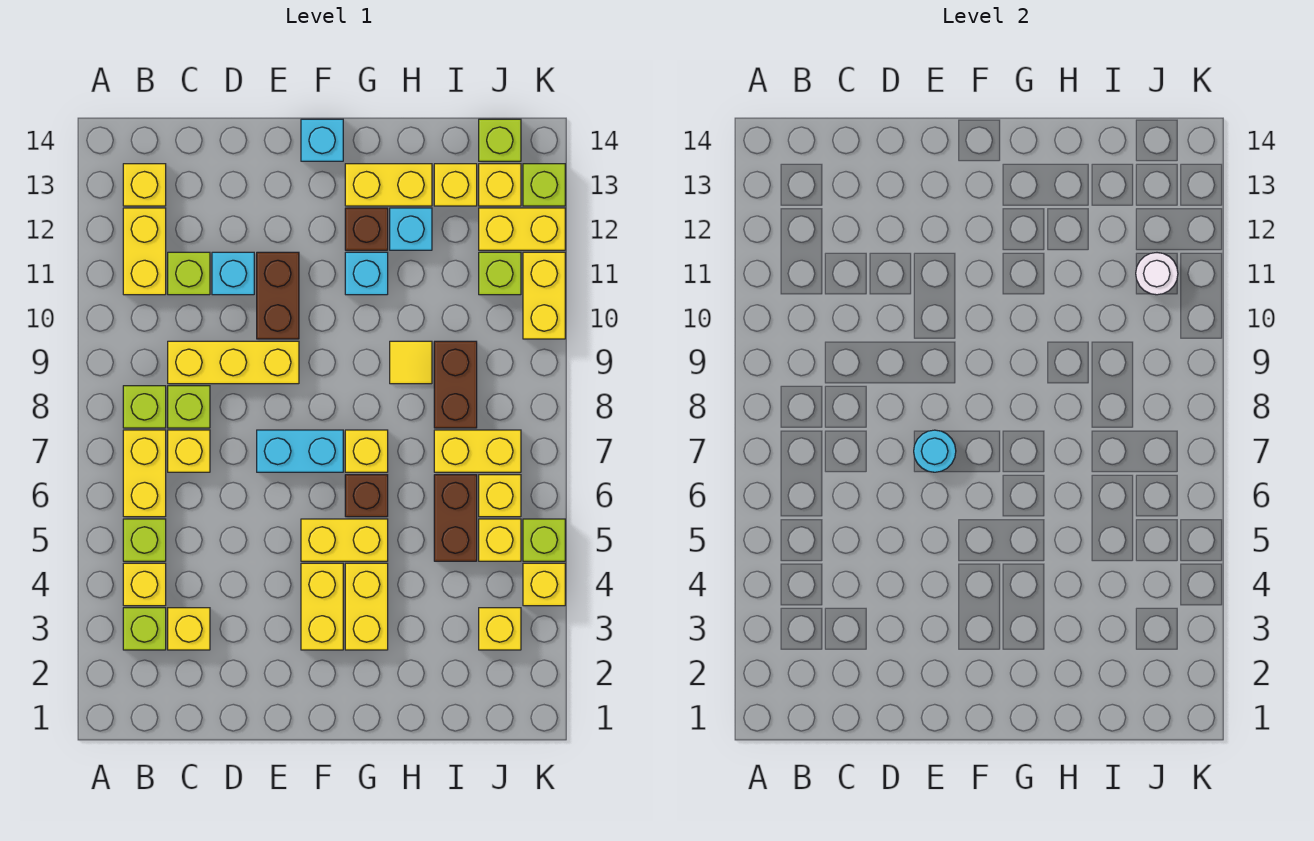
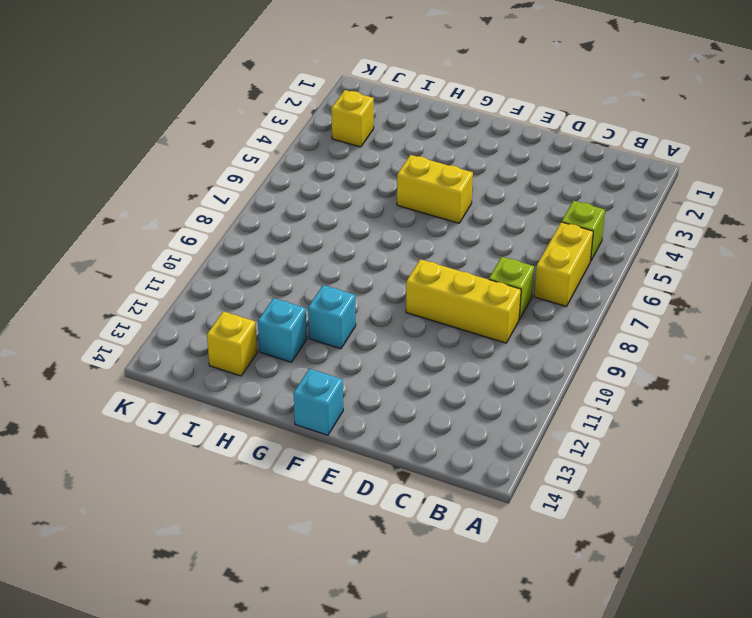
none -> lime 1x1 brick [123,608,166,650]
none -> yellow 1x1 brick [123,563,166,606]
none -> lime 1x1 brick [123,386,166,428]
none -> yellow 1x2 brick [123,208,166,295]

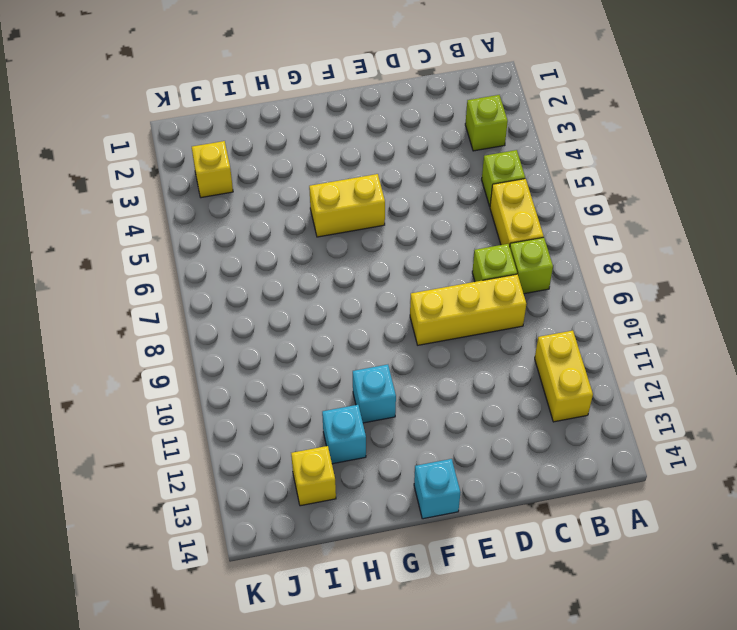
none -> yellow 1x1 brick [123,563,166,606]
none -> yellow 1x1 brick [123,164,166,206]
none -> yellow 1x1 brick [168,608,210,650]
none -> yellow 1x1 brick [168,430,210,472]

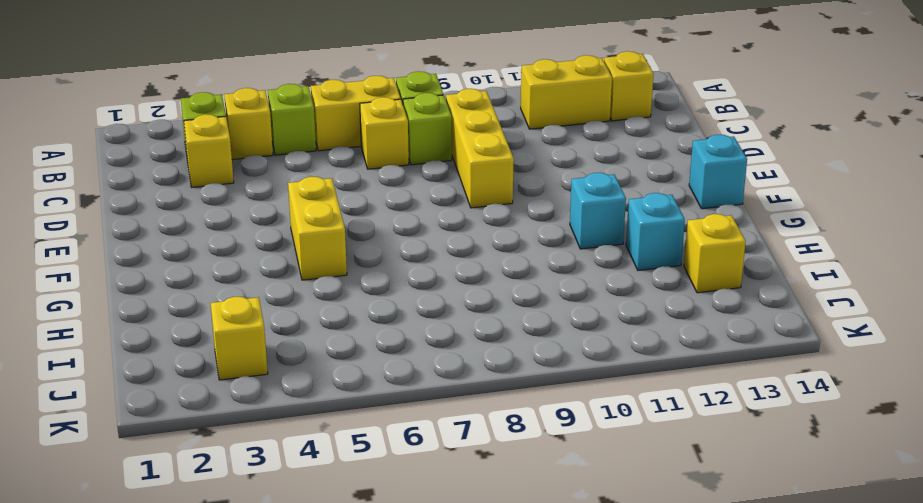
none -> lime 1x1 brick [168,252,210,295]
none -> cyan 1x1 brick [212,252,254,295]
none -> cyan 1x2 brick [257,430,343,472]
none -> brown 1x2 brick [257,252,299,339]

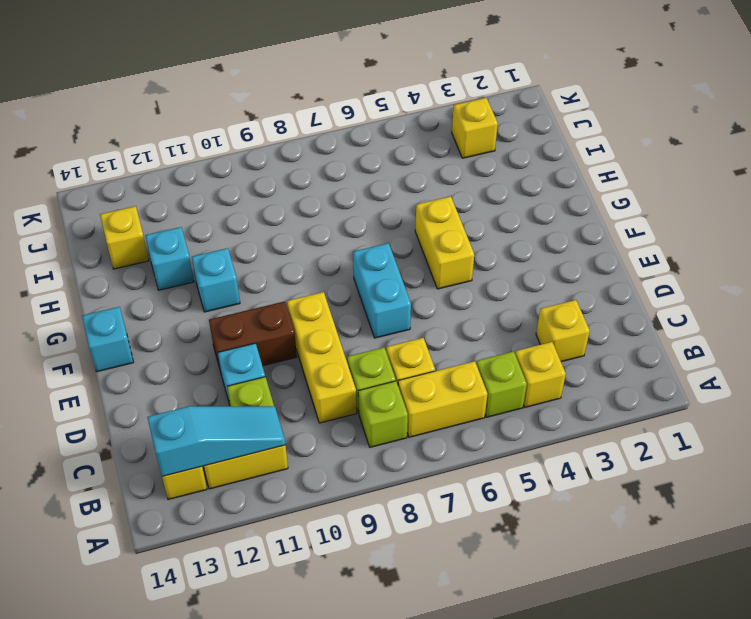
cyan 1x3 slope [147,406,286,476] -> none
none -> lime 1x1 brick [123,608,166,650]
none -> yellow 1x2 brick [301,563,343,650]
none -> yellow 1x2 brick [345,563,388,650]
none -> brown 1x1 brick [345,475,388,517]

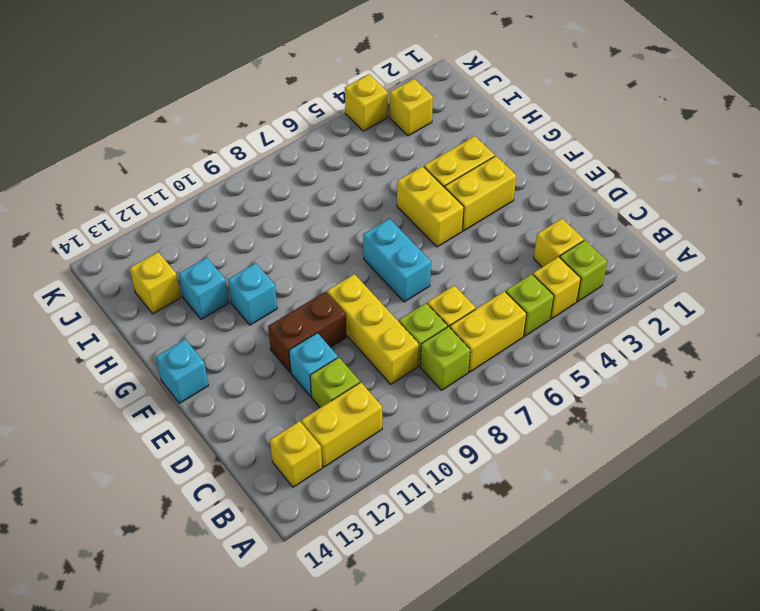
none -> brown 1x1 brick [345,475,388,517]
none -> yellow 1x1 brick [345,430,388,472]
none -> brown 1x1 brick [345,208,388,250]
none -> yellow 1x2 brick [345,164,432,206]

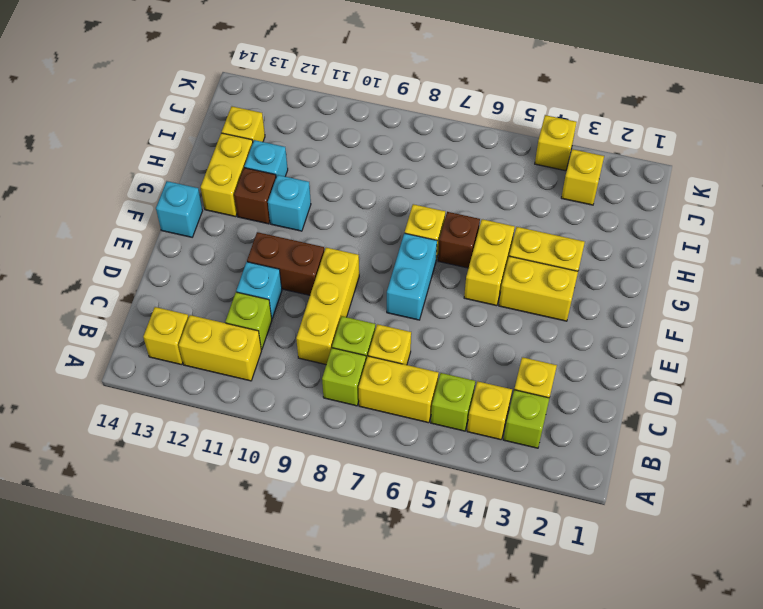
none -> yellow 1x1 tile [390,341,432,384]
none -> brown 1x2 brick [434,475,477,561]
none -> yellow 1x2 brick [434,430,521,472]
none -> brown 1x2 brick [434,341,477,428]

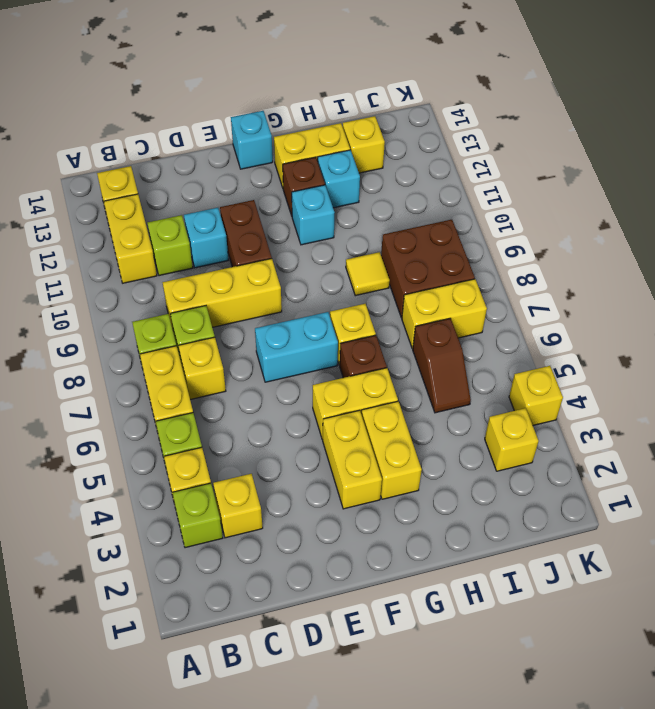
brown 1x2 slope [413,318,471,413] -> brown 1x2 brick [434,475,477,561]
brown 2x2 brick [381,220,475,318] -> brown 1x2 brick [434,341,477,428]
none -> yellow 1x1 brick [479,519,521,561]
none -> yellow 1x1 brick [479,475,521,517]
none -> lime 1x1 brick [479,252,521,295]
none -> yellow 1x2 brick [479,208,565,250]

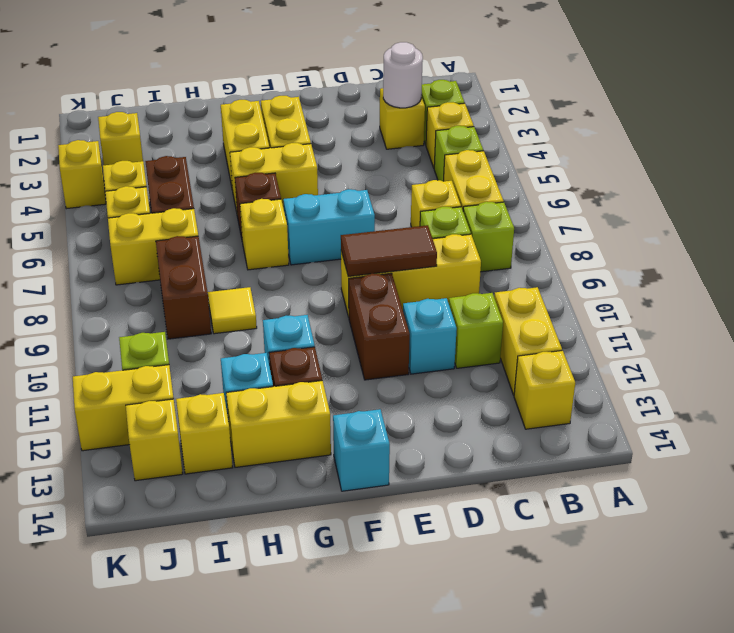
white 1x1 round brick [383,42,423,108] -> white 1x1 round brick moved to [1136,253,1178,295]
brown 1x2 tile [341,225,437,276] -> none
none -> lime 1x1 brick [479,119,521,161]
none -> lime 1x1 brick [523,519,565,561]
none -> yellow 1x2 brick [523,252,565,339]
none -> lime 1x1 brick [523,164,565,206]

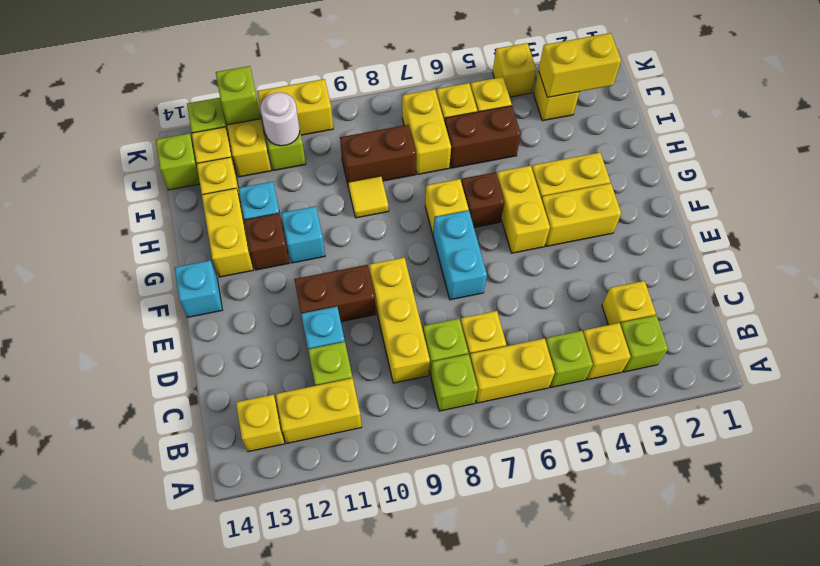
yellow 1x2 brick [539,33,621,97] -> none
lime 1x1 brick [216,66,261,125] -> lime 1x1 brick moved to [523,519,565,561]
none -> cyan 1x1 round brick [914,430,956,472]

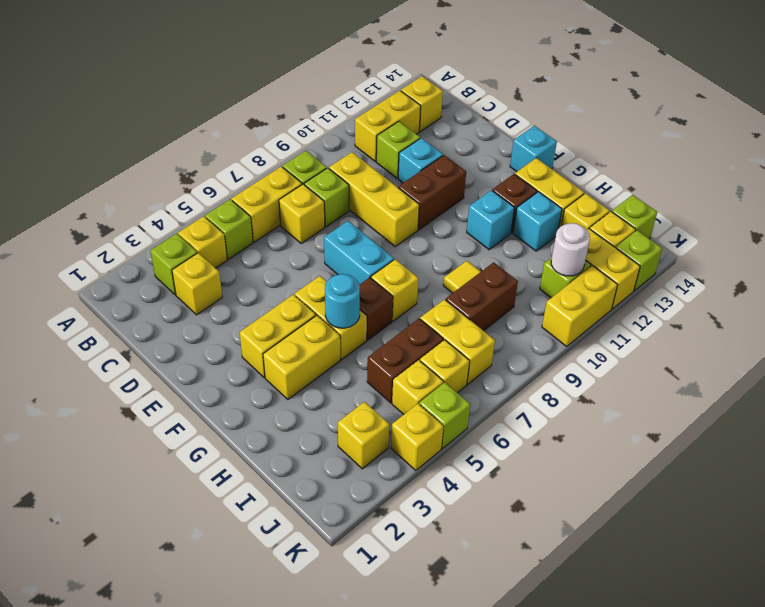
cyan 1x1 round brick [325,274,360,328] -> cyan 1x1 round brick moved to [914,430,956,472]

